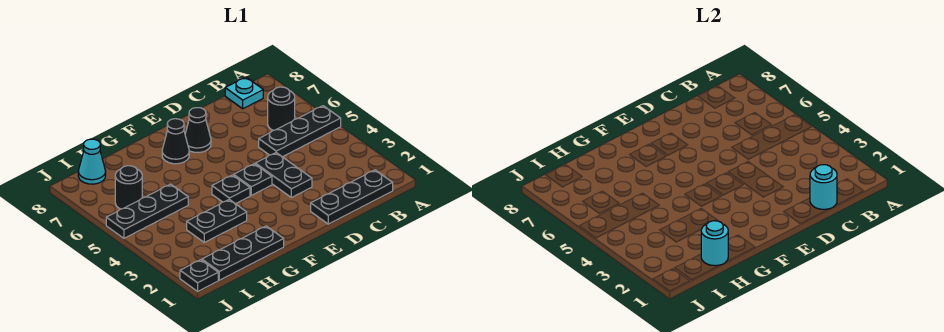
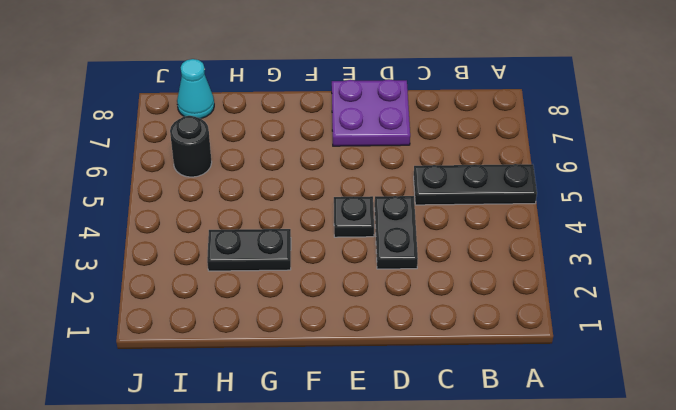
purple 2x2 plate [332,79,410,146] -> black 1x1 cone [185,108,211,153]
none -> black 1x3 plate [311,170,393,224]
none -> black 1x1 round brick [268,87,295,130]
none -> cyan 1x1 plate [225,77,263,109]

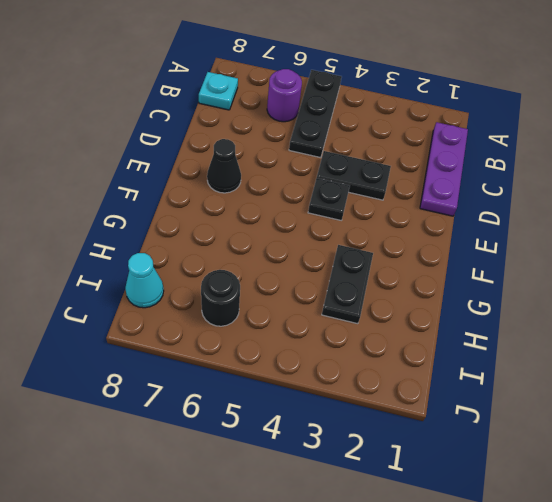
purple 1x3 plate [420,122,468,216] -> black 1x3 plate [311,170,393,224]
purple 1x1 round brick [267,69,302,122] -> black 1x1 round brick [268,87,295,130]
none -> black 1x1 plate [212,175,250,204]
none -> black 1x1 cone [162,119,189,164]
none -> black 1x3 plate [202,226,284,280]

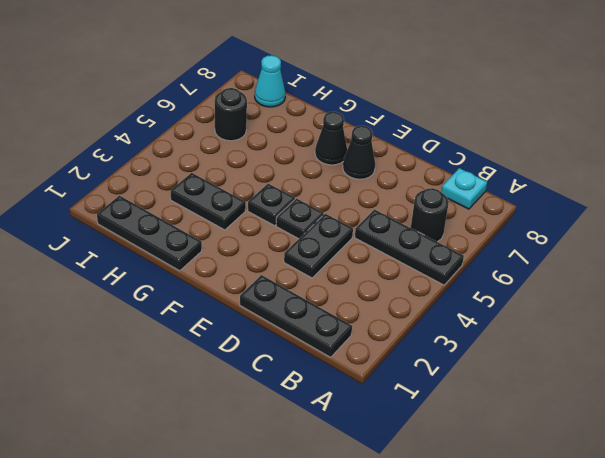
none -> black 1x3 plate [106,184,188,238]
none -> black 1x1 plate [180,260,218,291]
none -> cyan 1x1 round brick [810,165,837,209]

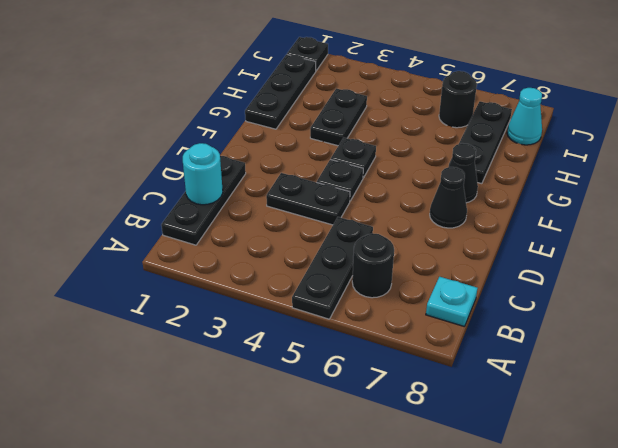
black 1x3 plate [449,101,512,184] -> black 1x3 plate moved to [106,184,188,238]
none -> cyan 1x1 round brick [701,221,728,266]

